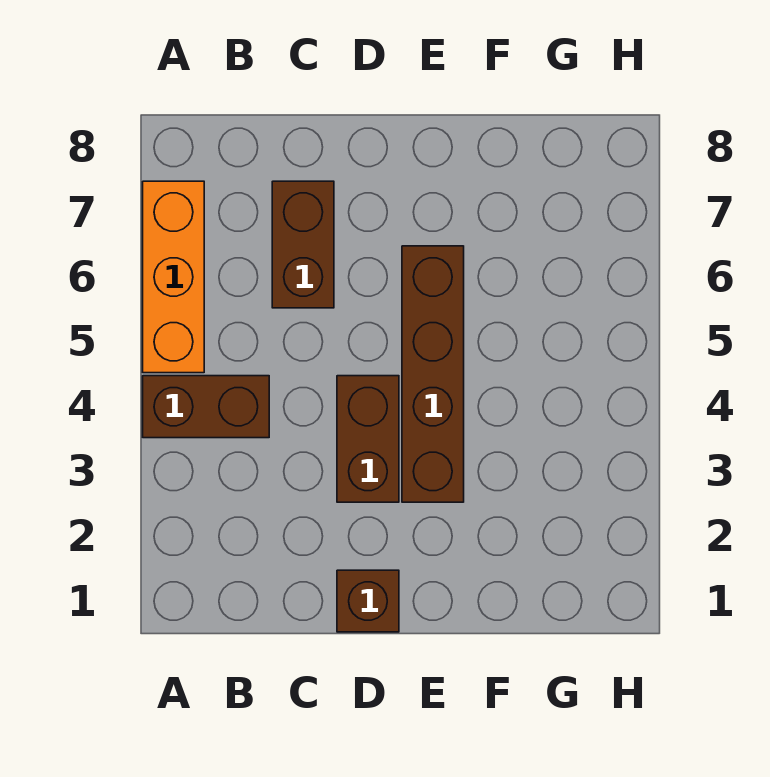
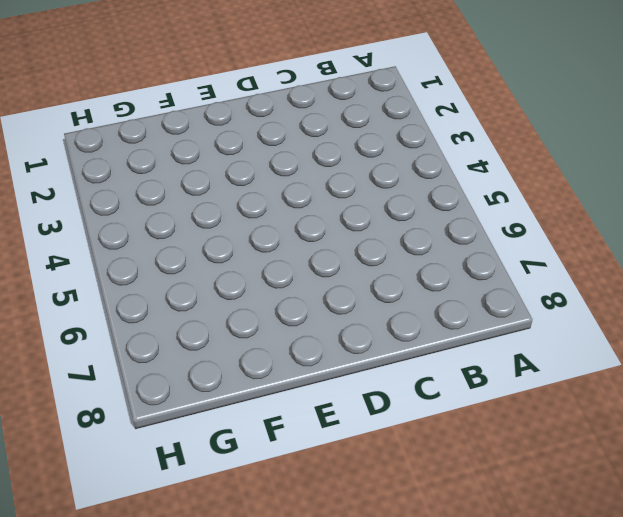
none -> brown 1x2 brick [143,376,269,438]
none -> orange 1x3 brick [143,181,204,373]

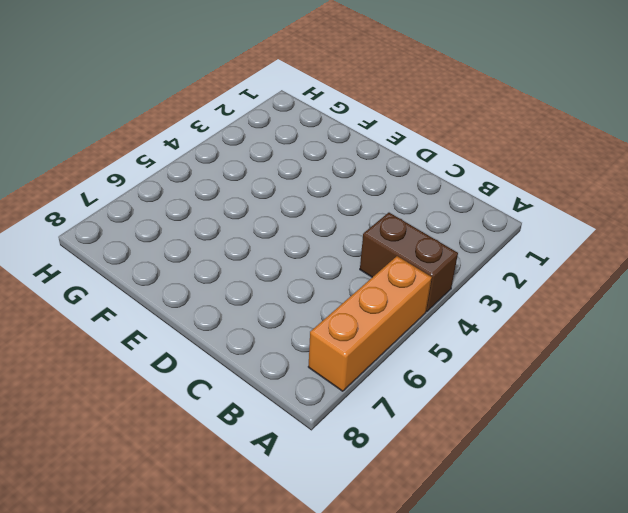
none -> brown 1x2 brick [272,181,334,308]
none -> brown 1x1 brick [337,570,399,632]

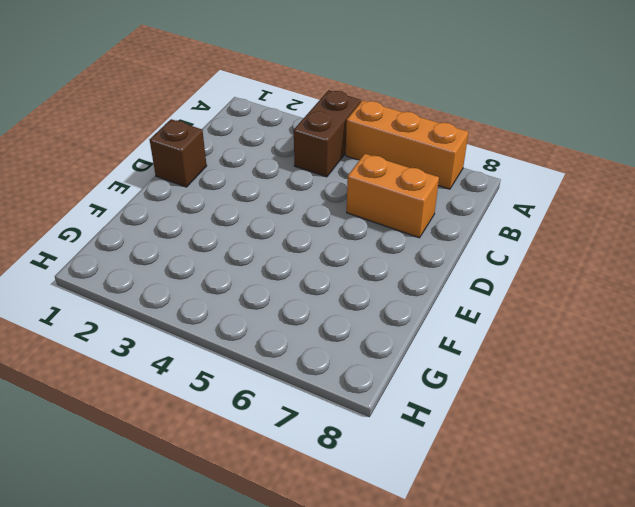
orange 1x2 brick [347,154,439,238] -> brown 1x2 brick [272,181,334,308]
none -> brown 1x2 brick [337,376,399,502]
none -> brown 1x4 brick [402,246,464,502]

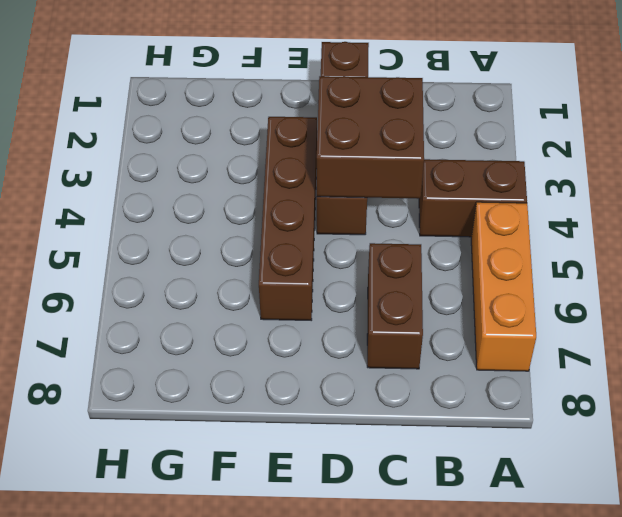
brown 2x2 brick [317,76,424,199] -> none

